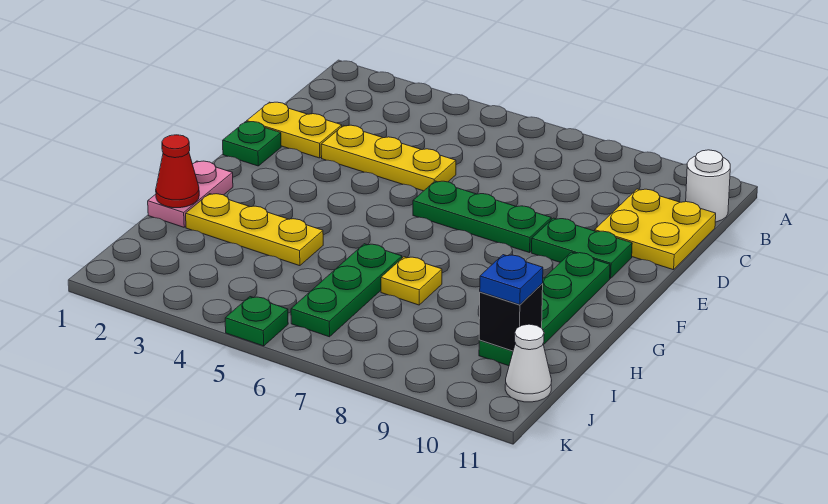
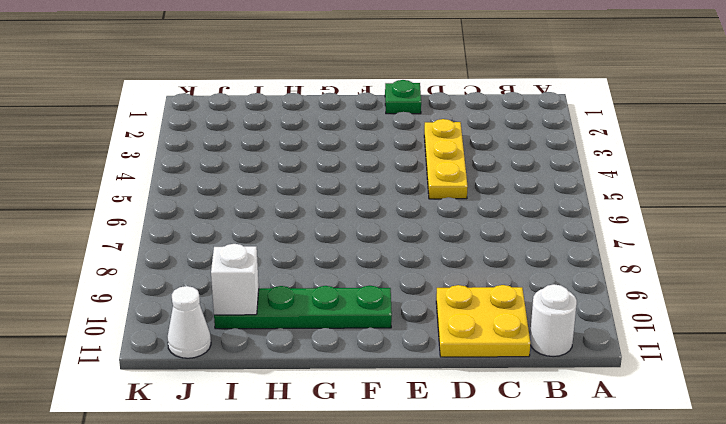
white 1x1 brick [211,244,259,315] -> black 1x1 brick [479,284,543,351]
none -> yellow 1x2 plate [247,102,342,158]
none -> green 1x3 plate [413,181,551,253]
none -> green 1x2 plate [532,218,632,278]

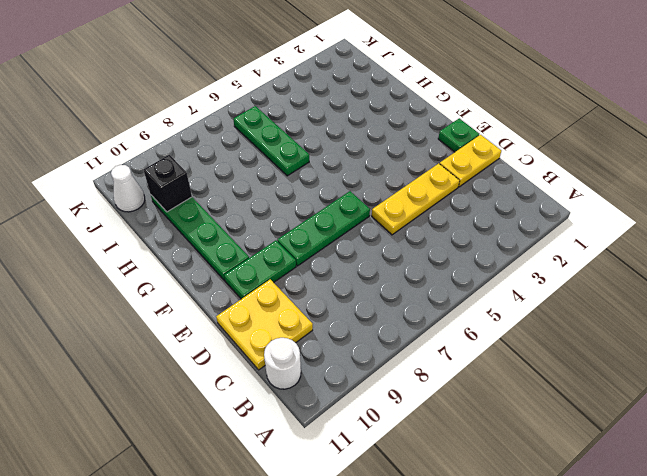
none -> pink 1x2 plate [148,161,233,227]
none -> yellow 1x3 plate [186,194,323,266]
none -> yellow 1x1 plate [381,257,442,305]

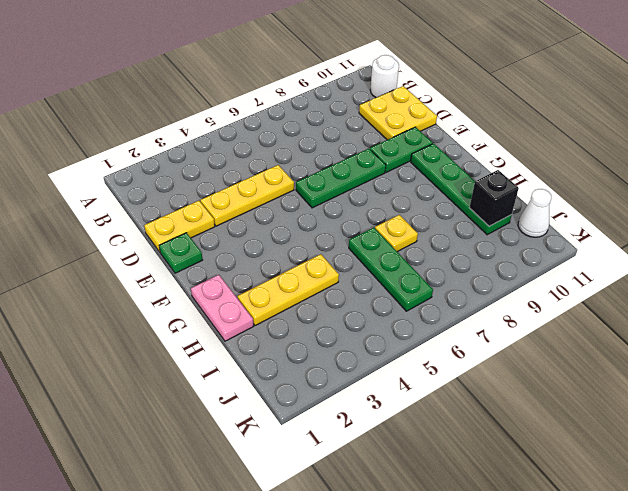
none -> green 1x1 plate [225,297,288,346]
none -> red 1x1 cone [156,135,199,208]
none -> blue 1x1 plate [480,255,543,305]

